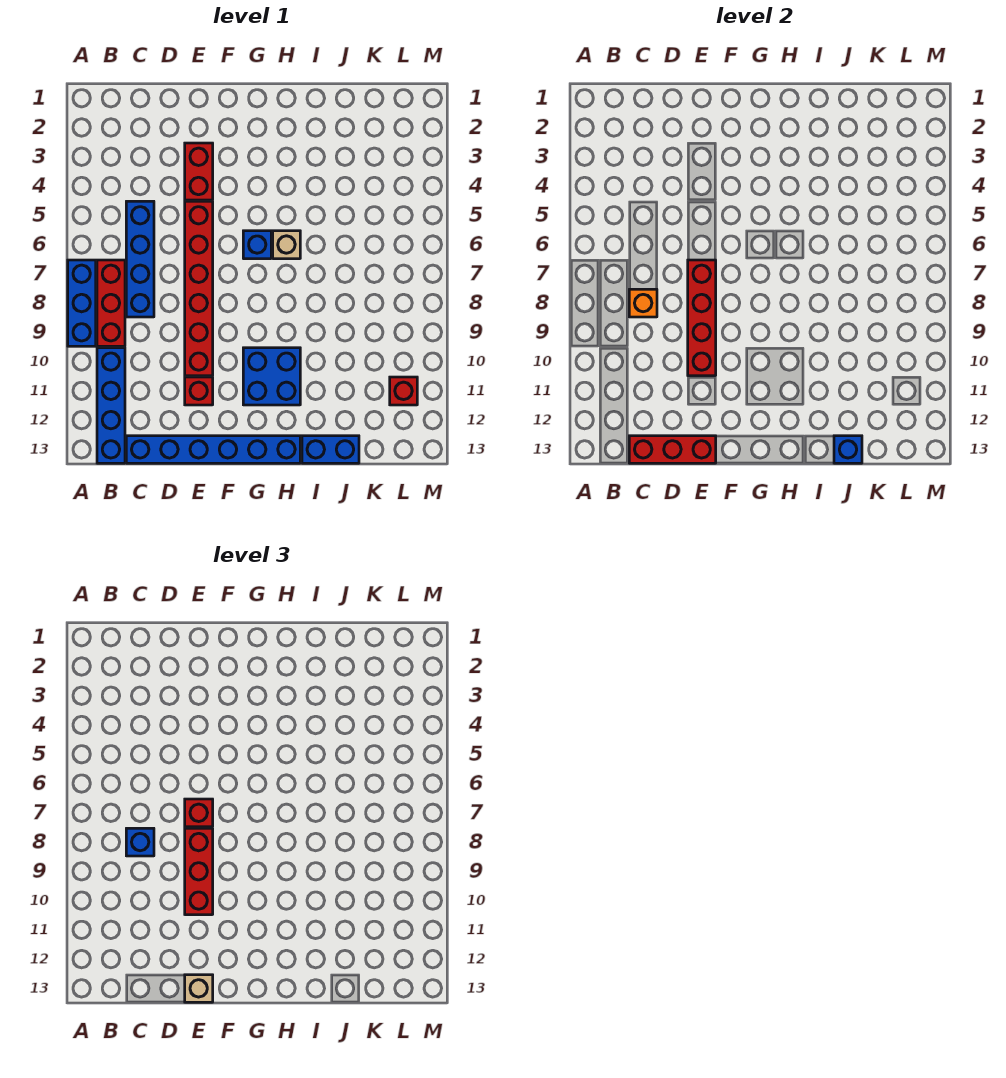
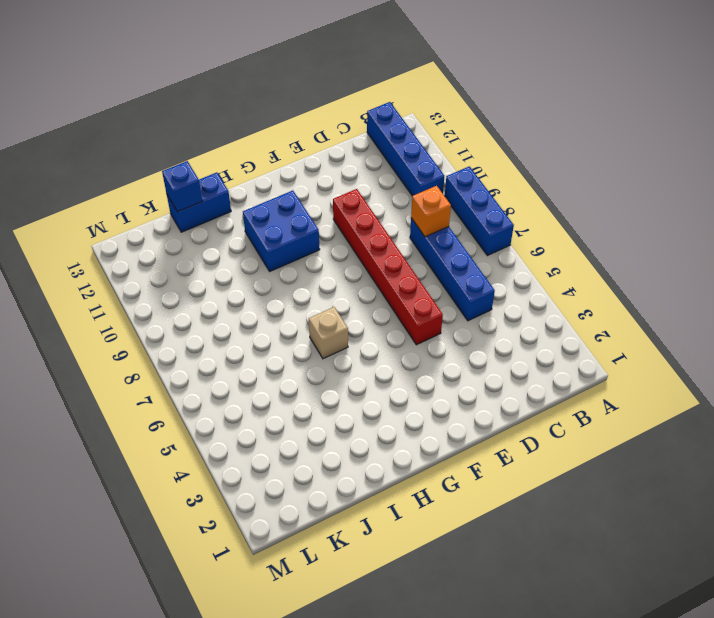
none -> red 1x3 brick [97,260,125,346]
none -> blue 1x6 brick [126,436,300,463]
none -> red 1x2 brick [185,143,213,200]

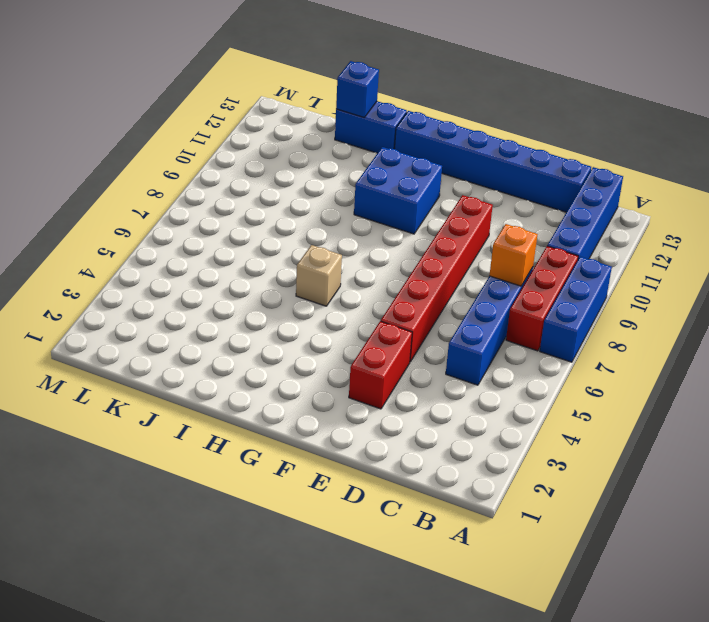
none -> red 1x1 brick [185,377,213,405]
none -> blue 1x1 brick [243,231,271,259]
none -> red 1x1 brick [390,377,417,405]

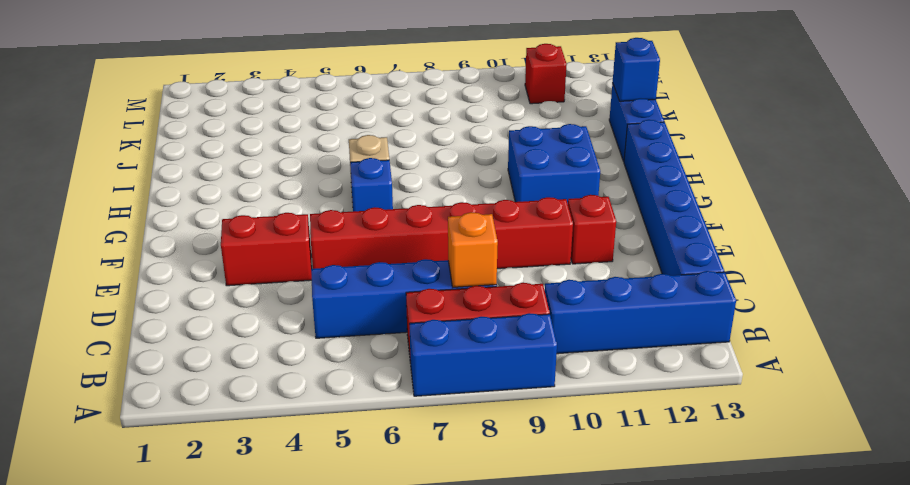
none -> red 1x3 brick [629,436,716,463]
none -> red 1x4 brick [688,260,716,376]
none -> blue 1x1 brick [126,828,154,856]

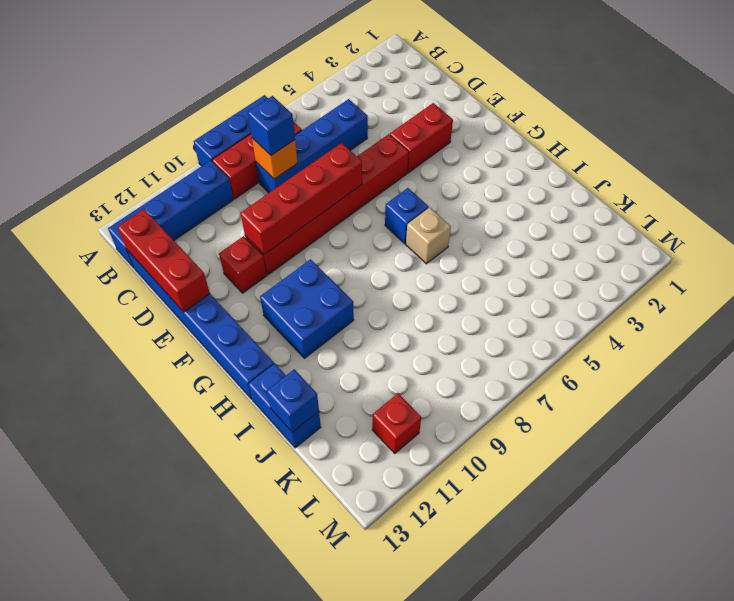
none -> red 1x1 brick [185,799,213,827]
none -> red 1x3 brick [185,828,213,915]
none -> tan 1x1 brick [185,975,213,1002]

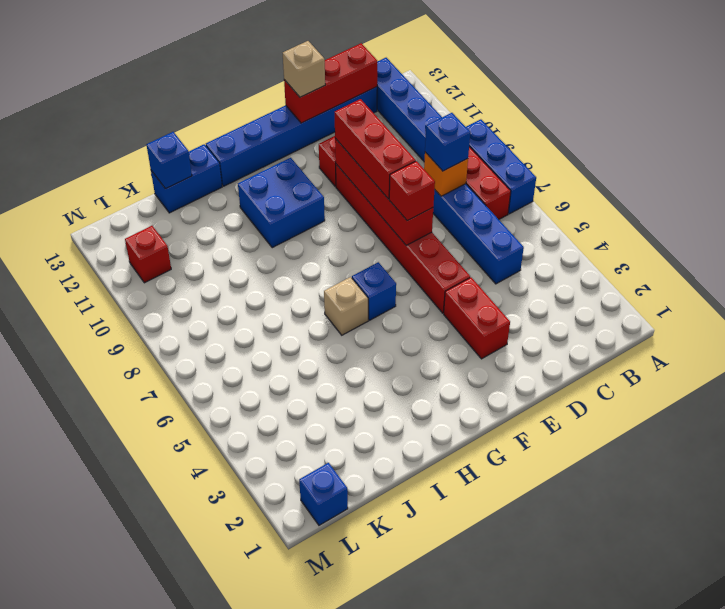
blue 1x1 brick [299,463,348,525] -> none

